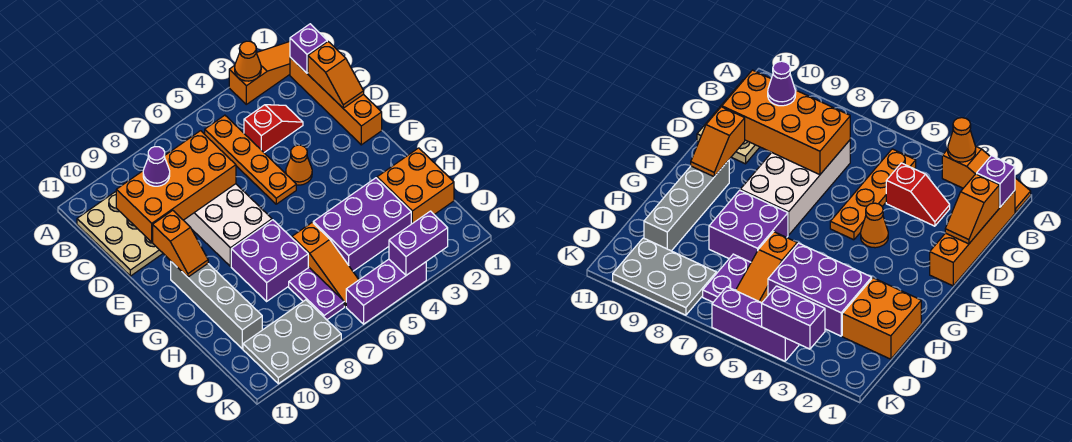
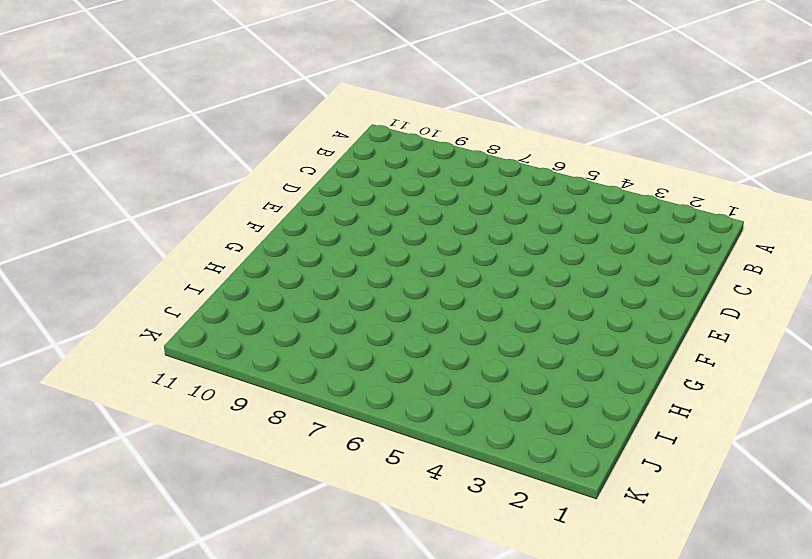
none -> orange 1x3 slope [229,42,290,104]
none -> orange 1x4 brick [290,57,382,145]
none -> orange 1x4 plate [205,115,296,204]

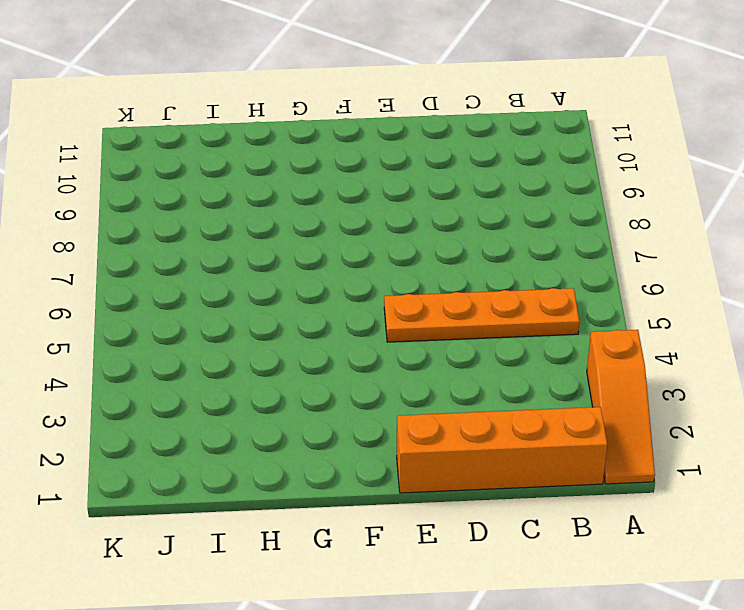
none -> tan 2x3 plate [77,192,163,276]
none -> red 1x2 slope [244,105,303,152]
none -> white 2x4 brick [184,184,272,266]

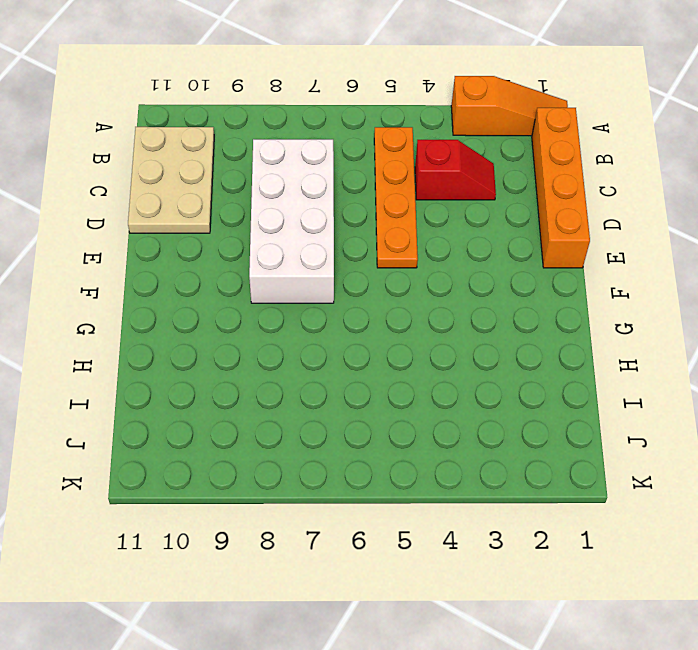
none -> orange 1x1 cone [286,145,312,185]
none -> grey 1x4 brick [171,262,262,349]
none -> purple 2x2 brick [231,220,308,301]

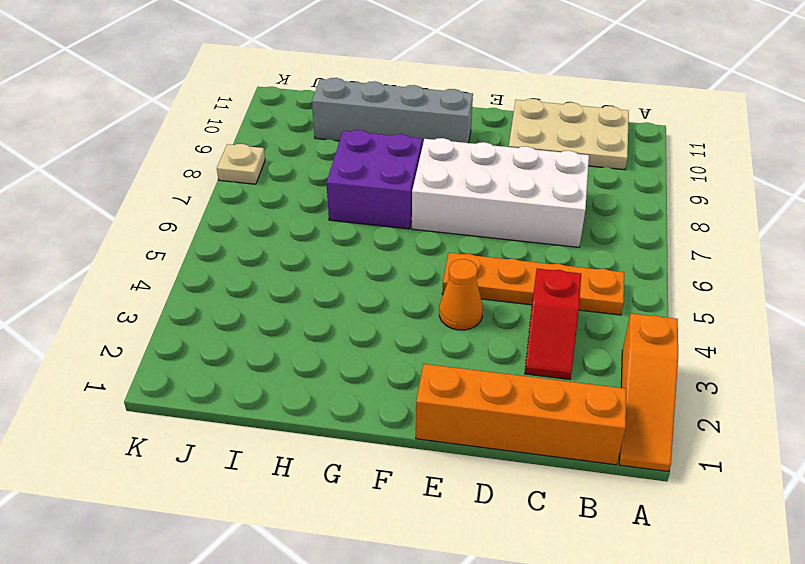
tan 1x1 plate [217,144,265,184] -> grey 2x3 plate [243,300,341,384]
none -> orange 2x2 brick [377,148,454,224]
none -> purple 2x3 brick [313,178,411,271]
none -> orange 1x3 slope [292,222,359,307]

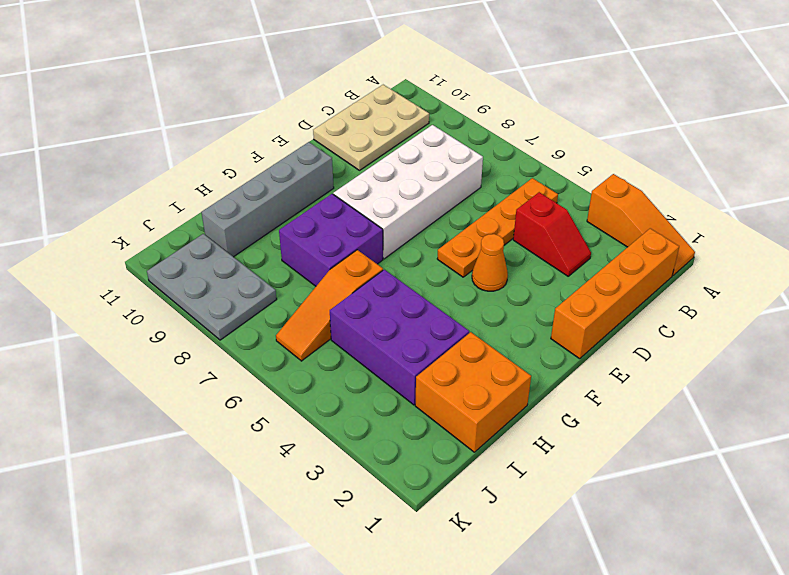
none -> purple 1x2 plate [289,268,344,320]
none -> purple 1x3 brick [346,259,426,324]
none -> orange 1x1 cone [235,41,261,81]

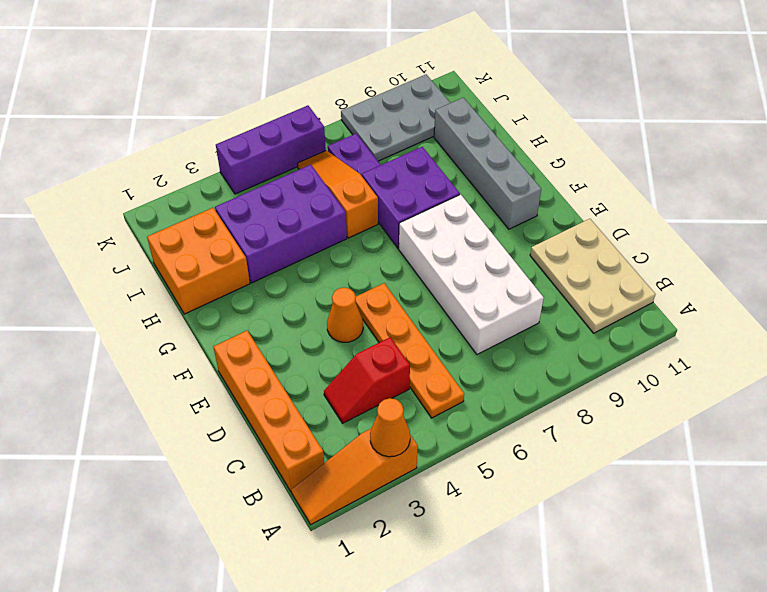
none -> purple 1x1 brick [290,24,327,73]
none -> orange 1x2 slope [308,42,364,108]
none -> orange 2x4 brick [116,131,236,242]

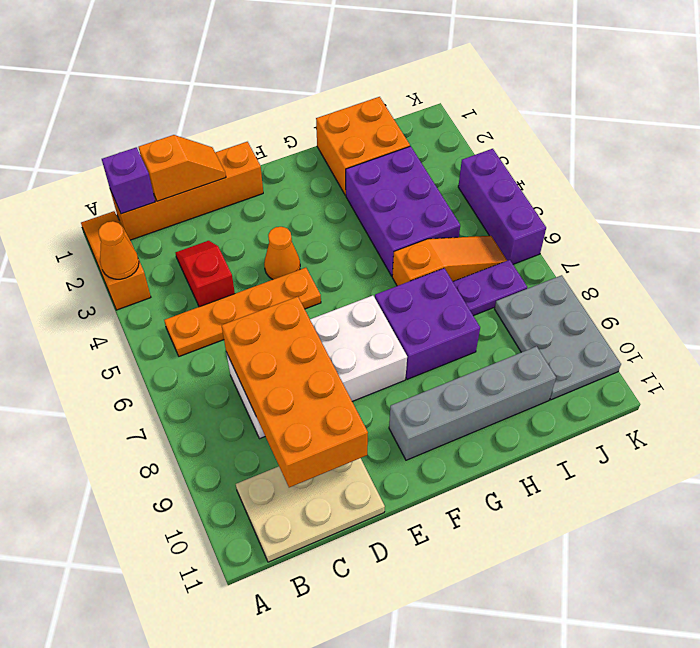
none -> orange 1x2 slope [153,210,208,277]
none -> purple 1x2 brick [389,211,448,275]
none -> purple 1x1 cone [143,147,170,186]

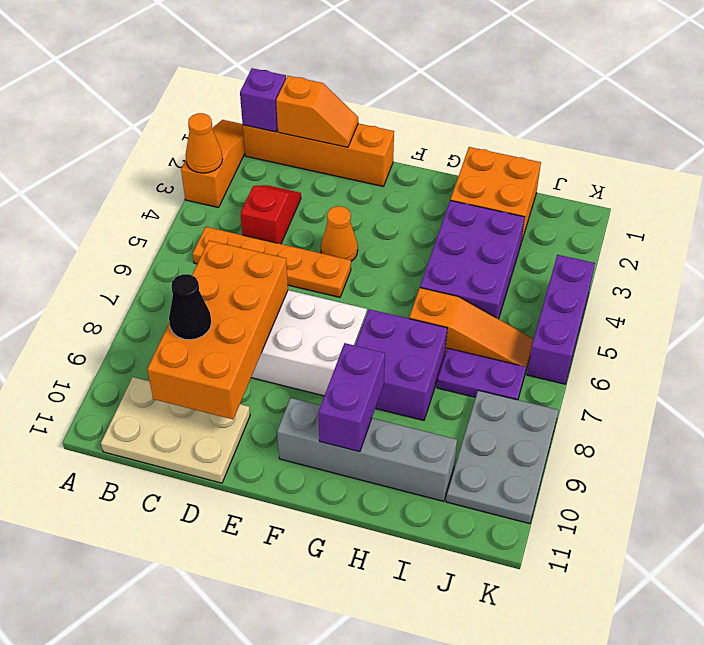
black 1x1 cone [169,274,212,340] -> purple 1x1 cone [143,147,170,186]
purple 1x2 brick [318,343,385,452] -> purple 1x2 brick moved to [389,211,448,275]
none -> orange 1x2 slope [153,210,208,277]

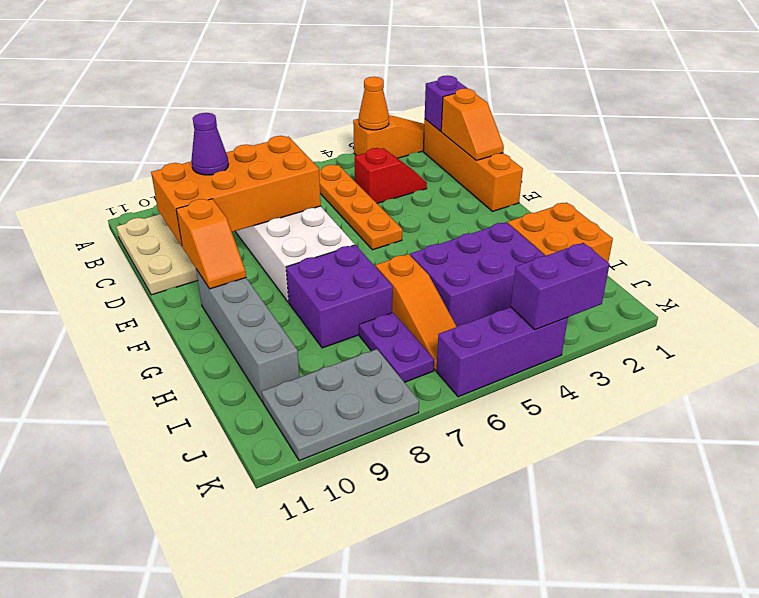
none -> orange 1x1 cone [286,145,312,185]

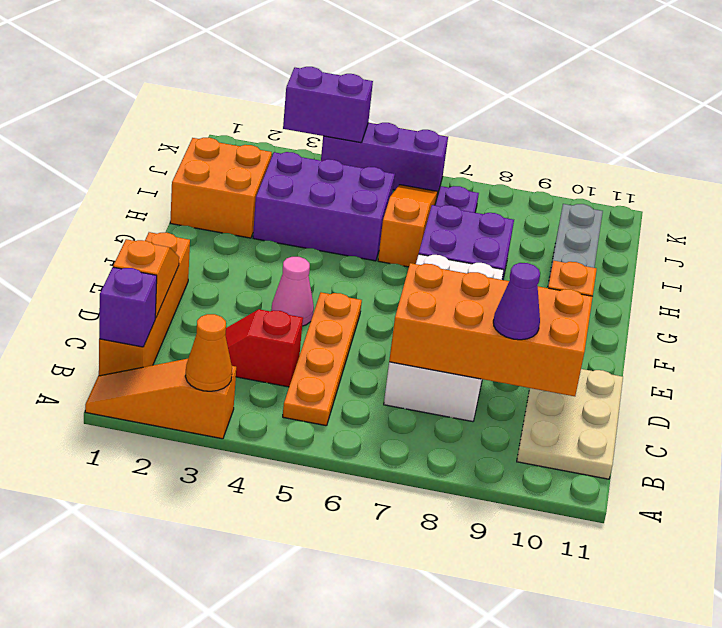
pink 1x1 cone [271,257,314,326] -> orange 1x1 cone [286,145,312,185]
none -> grey 2x3 plate [243,300,341,384]

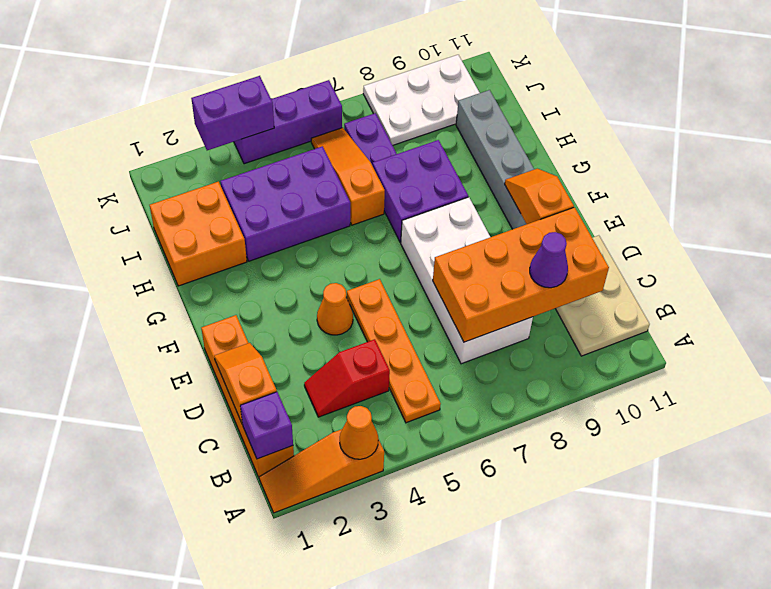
white 2x3 plate [363,55,480,145] -> grey 2x3 plate [243,300,341,384]

